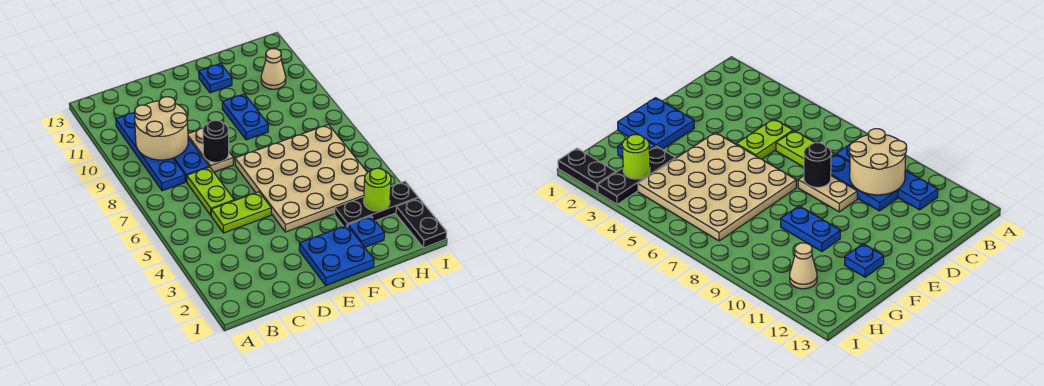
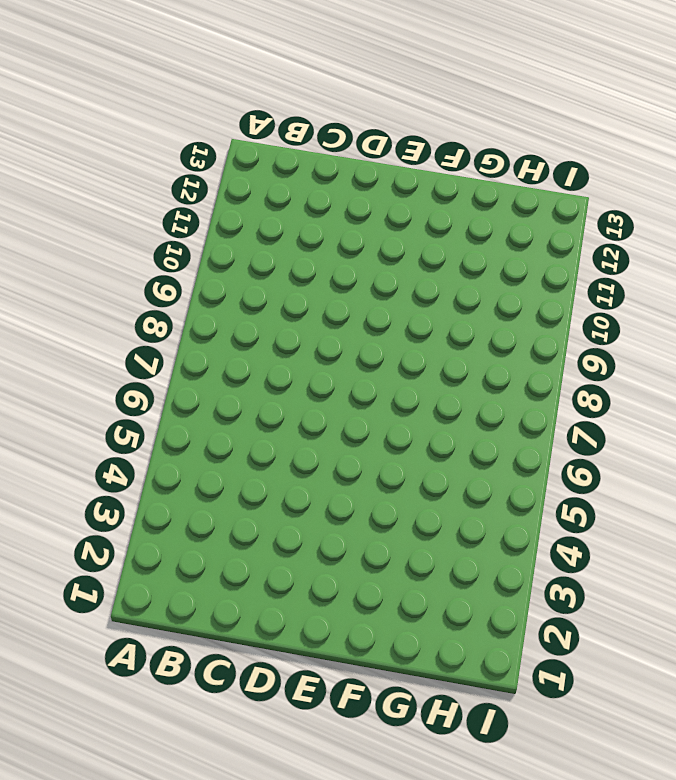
none -> blue 1x4 plate [116,112,185,191]
none -> lime 1x2 plate [211,192,271,233]
none -> lime 1x2 plate [187,167,234,215]

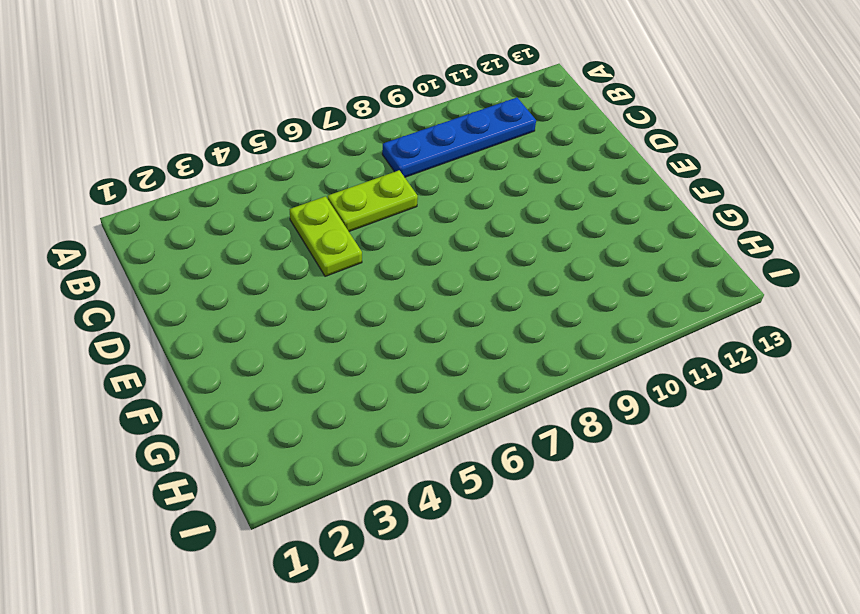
none -> blue 1x3 plate [173,138,209,182]
none -> tan 1x2 plate [188,128,233,172]
none -> blue 2x2 plate [299,225,374,285]

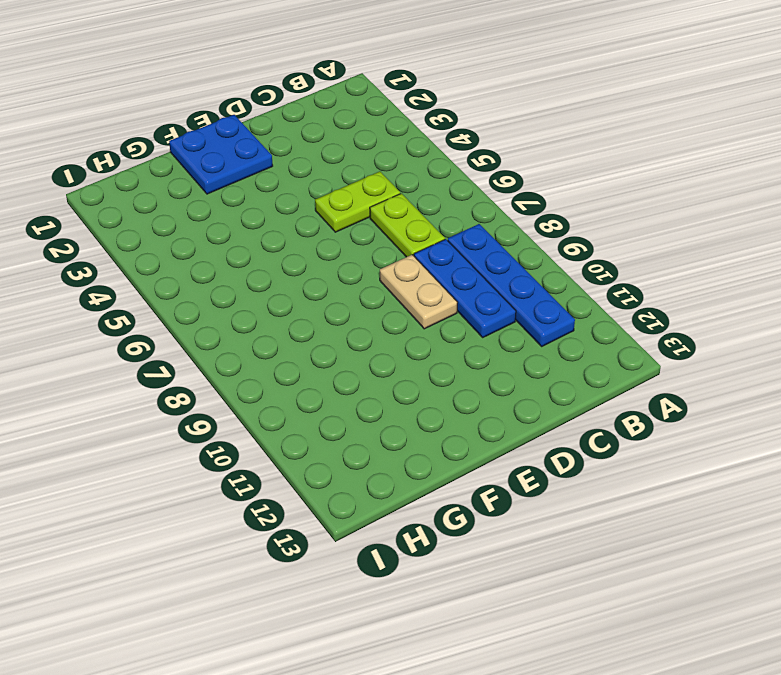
none -> tan 4x4 plate [235,125,367,232]
none -> blue 1x2 plate [222,94,268,140]
none -> blue 1x1 plate [199,63,232,93]

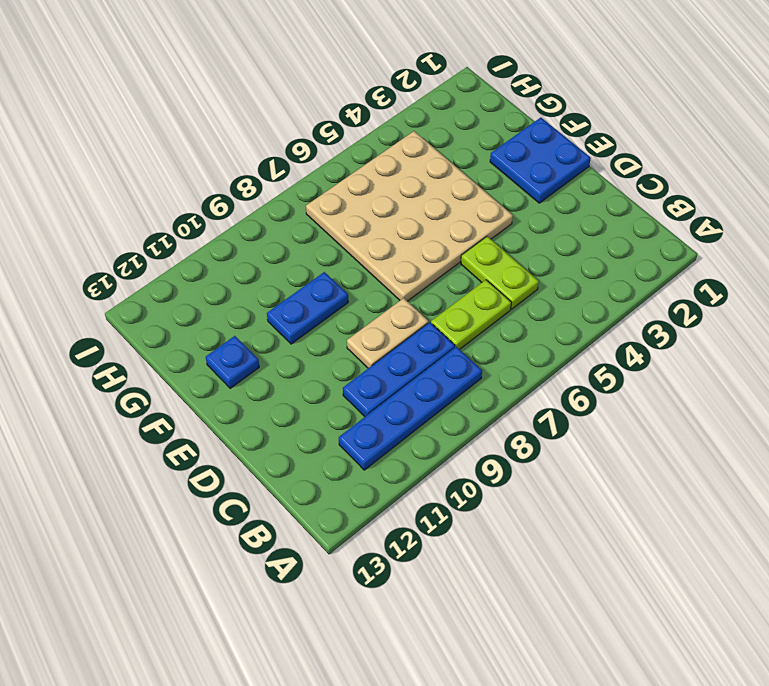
none -> blue 1x1 plate [348,216,384,247]
none -> black 1x3 plate [335,181,418,226]
none -> tan 1x1 cone [261,48,286,89]

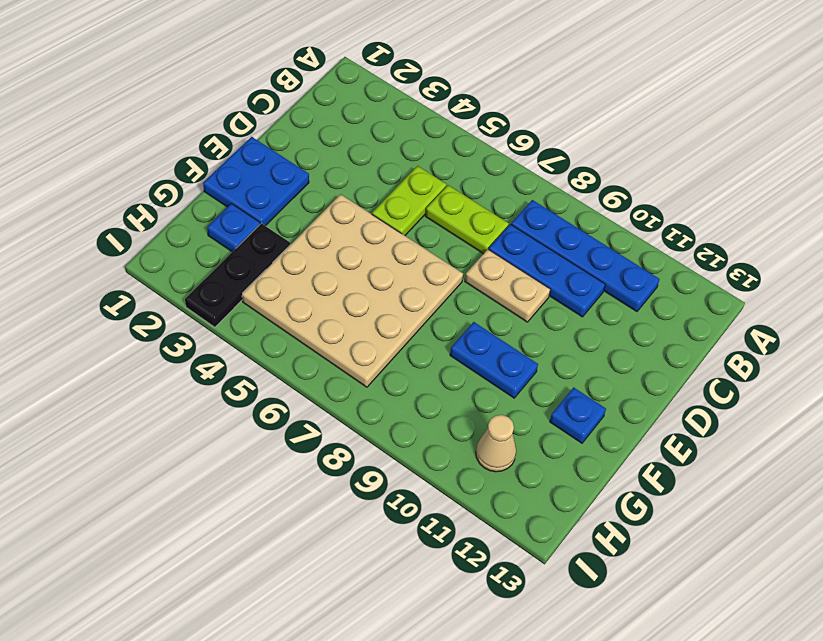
none -> black 1x2 plate [396,198,447,248]
none -> tan 2x2 round brick [135,97,188,160]
none -> black 1x1 round brick [203,120,229,162]

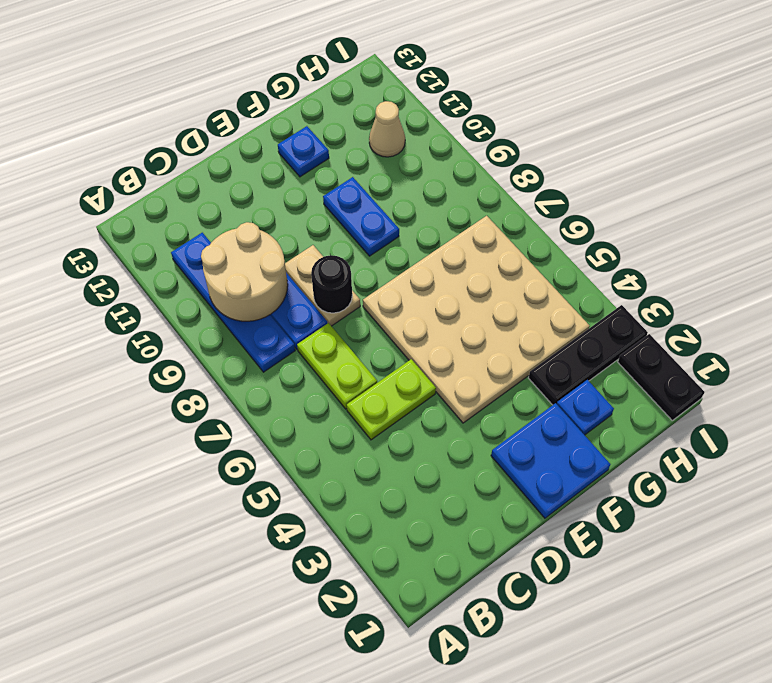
none -> lime 1x1 round brick [364,168,391,211]

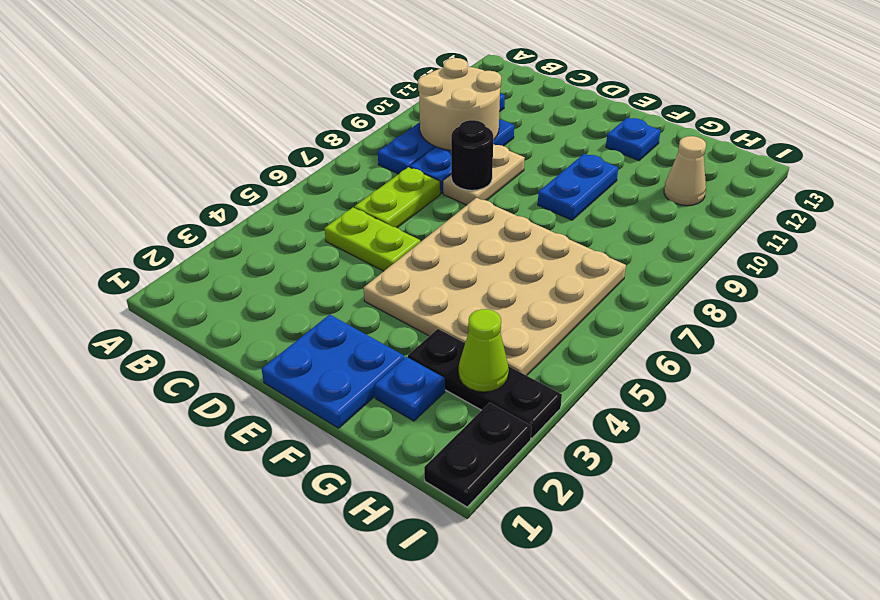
lime 1x1 cone [458,309,509,392] -> lime 1x1 round brick [364,168,391,211]

